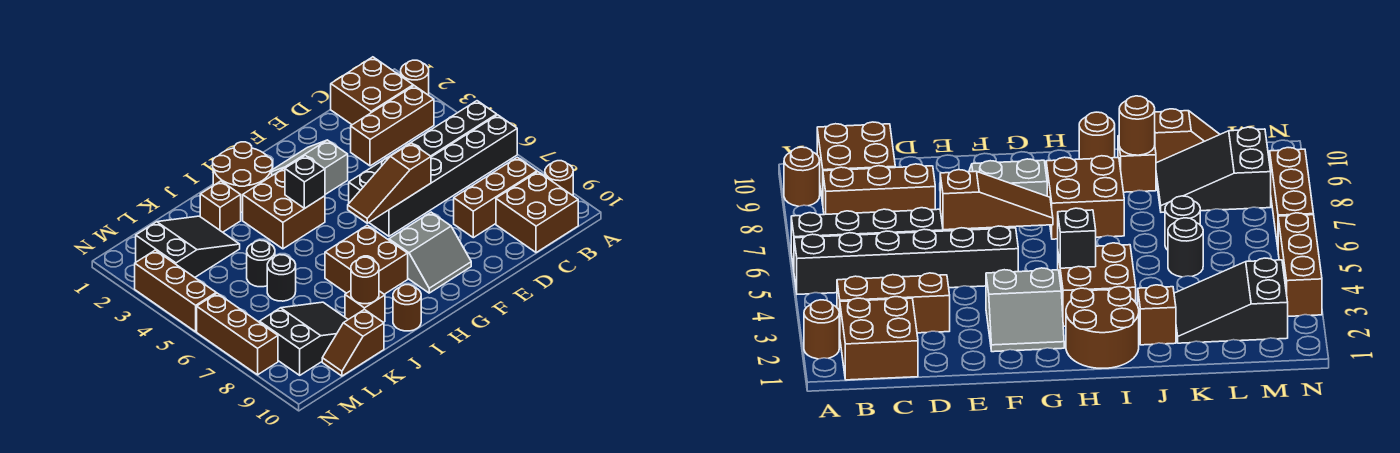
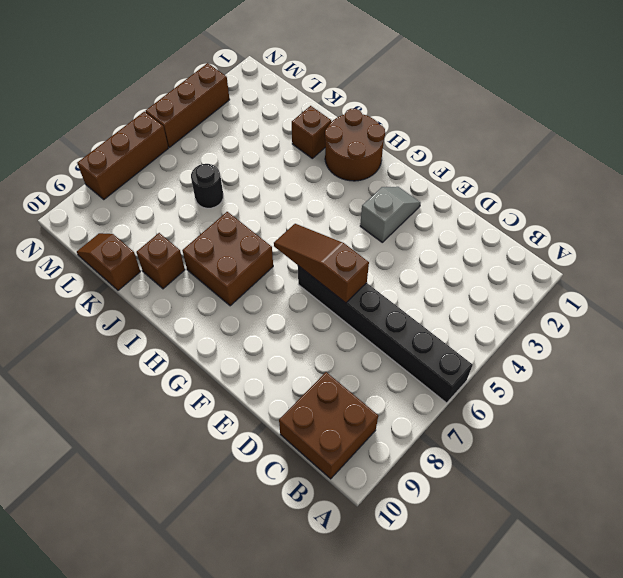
grey 1x2 slope [360,187,421,242] -> grey 2x2 slope [272,140,348,194]
none -> brown 1x1 round brick [401,60,429,95]
none -> black 1x6 brick [349,101,497,203]
none -> brown 1x1 round brick [545,161,573,196]

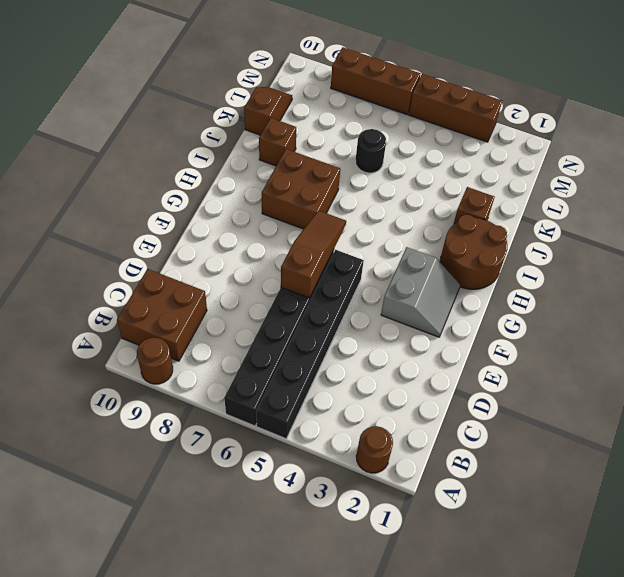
none -> brown 2x2 brick [331,57,413,125]
none -> brown 1x3 brick [351,86,434,166]
none -> brown 1x3 brick [454,157,537,238]

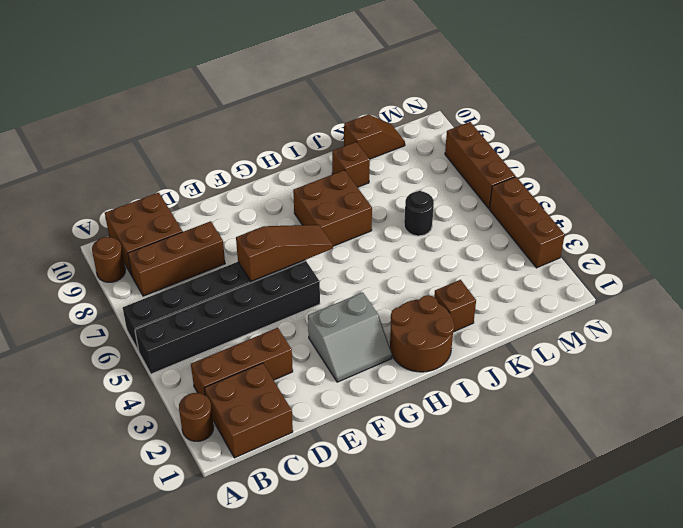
none -> grey 2x2 slope [389,212,471,293]
none -> brown 2x2 brick [243,168,325,249]
none -> brown 1x1 round brick [393,285,421,331]

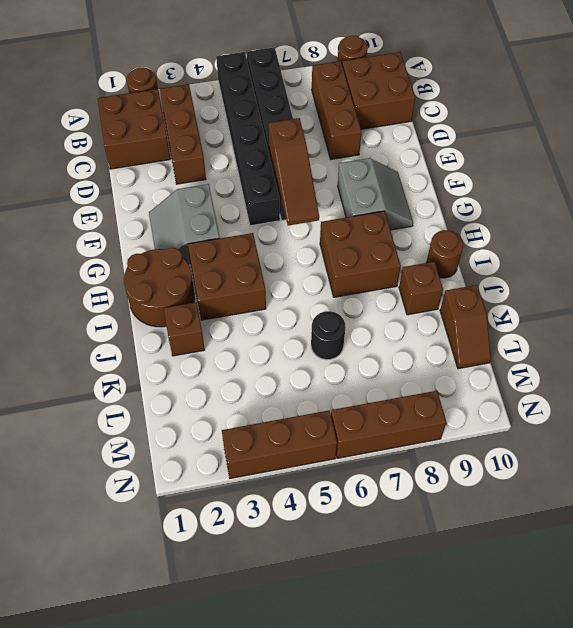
none -> black 2x3 slope [136,216,240,277]
none -> black 1x1 round brick [247,240,275,287]
none -> black 2x3 slope [259,302,348,375]

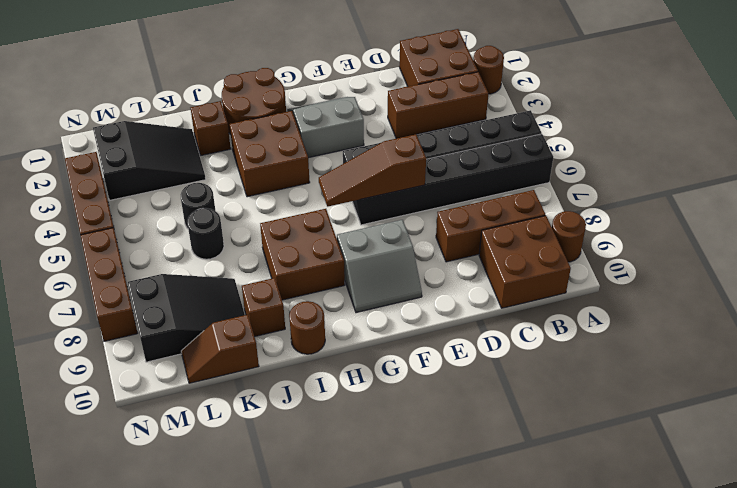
none -> black 1x1 brick [285,155,325,209]
none -> brown 1x1 round brick [351,257,379,304]

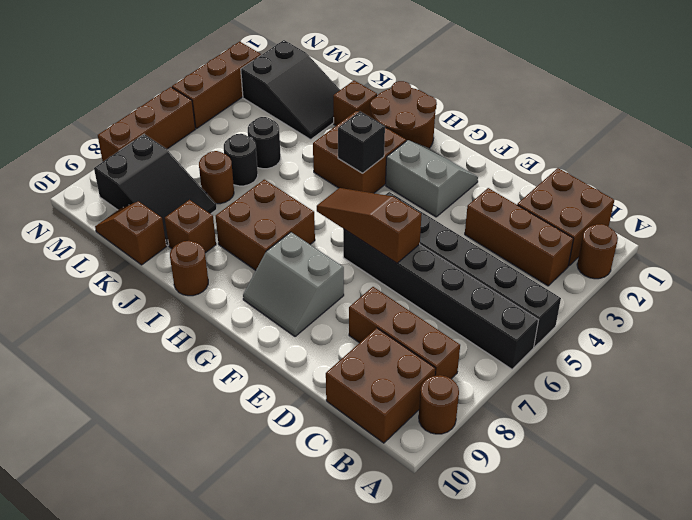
brown 1x1 round brick [199,151,234,204] -> brown 1x1 round brick moved to [351,257,379,304]

